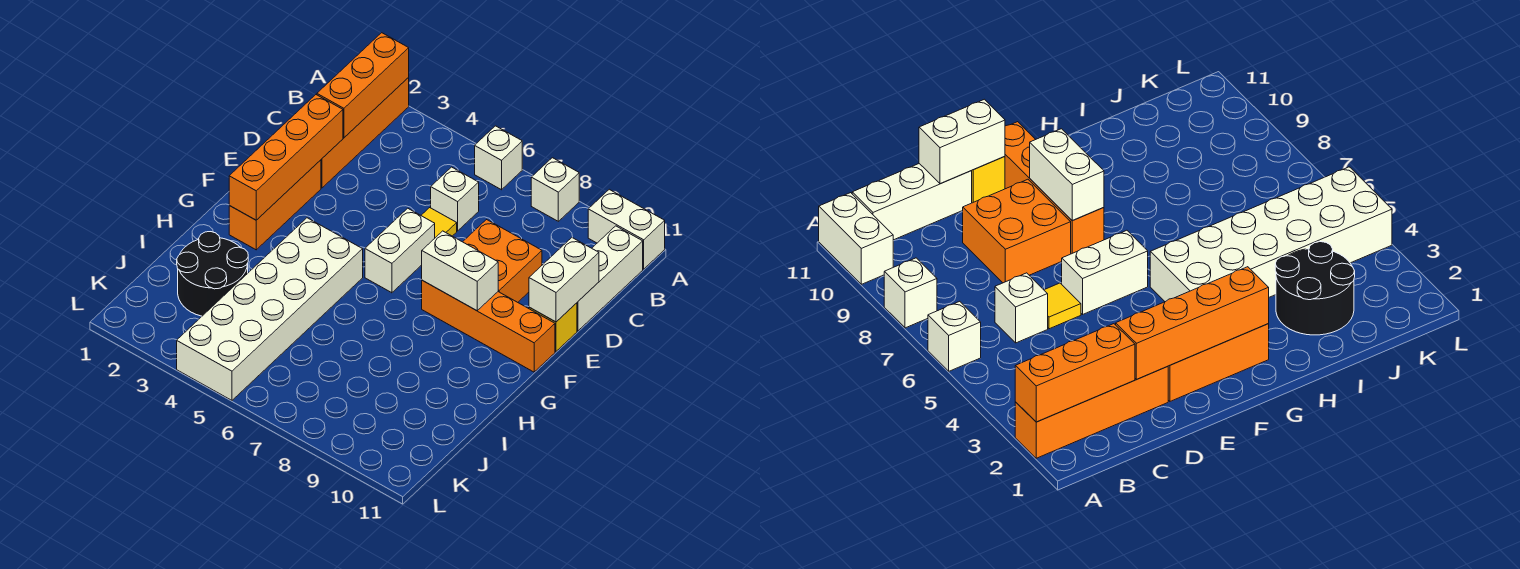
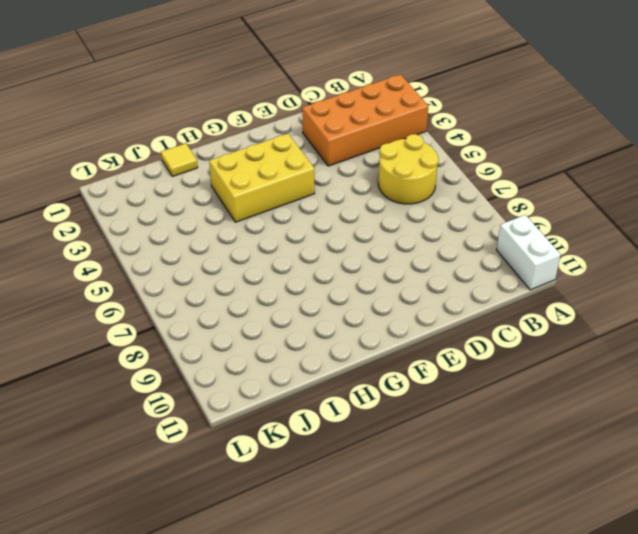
orange 2x4 brick [302,74,428,166] -> orange 1x4 brick [321,78,409,188]
yellow 2x2 round brick [378,134,439,204] -> white 1x1 brick [431,167,479,231]
yellow 2x3 brick [209,134,315,222] -> white 2x6 brick [177,218,363,400]
yellow 1x1 tile [161,143,198,177] -> yellow 1x1 tile moved to [421,208,457,238]
none -> white 1x1 brick [475,126,522,190]
none -> white 1x1 brick [531,158,579,221]
none -> white 1x3 brick [577,226,643,331]

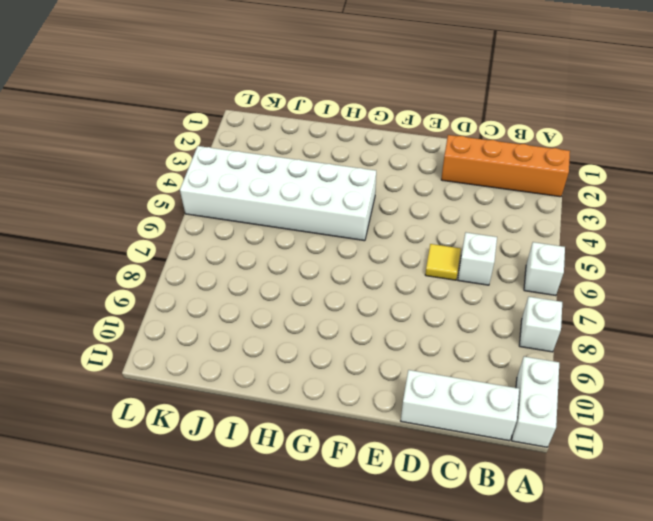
none -> orange 2x2 brick [463,220,542,302]
none -> orange 1x3 brick [229,160,321,250]
none -> white 1x2 brick [365,208,435,293]

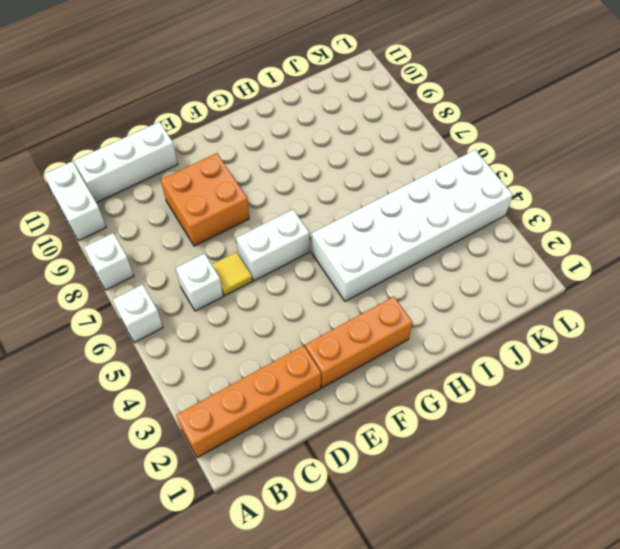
none -> yellow 1x1 brick [529,303,577,351]
none -> orange 1x4 brick [422,280,555,372]
none -> black 2x2 round brick [177,232,248,316]

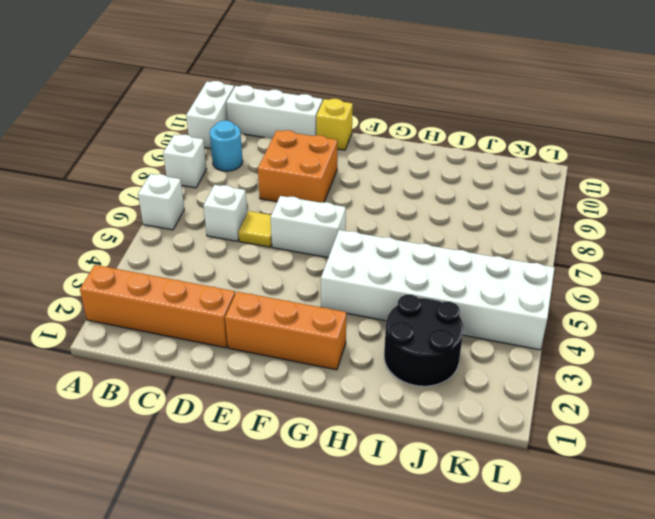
cyan 1x1 round brick [210,121,243,171] -> none
none -> orange 1x4 brick [422,280,555,372]
none -> orange 1x3 brick [317,33,409,138]
none -> orange 1x4 brick [229,95,343,220]

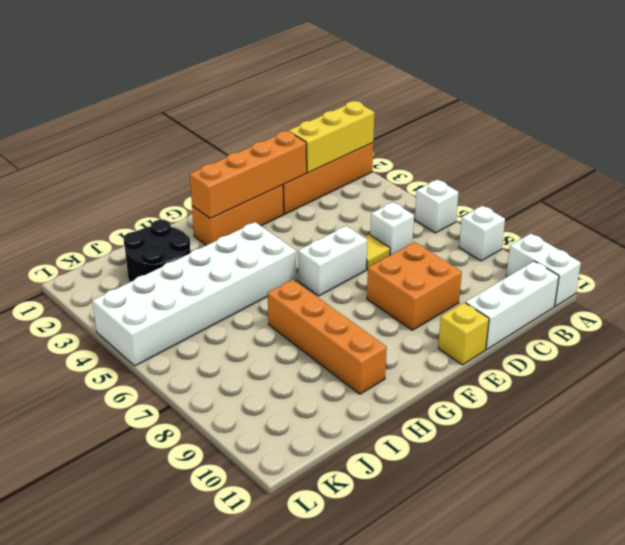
yellow 1x3 brick [289,101,374,173] -> orange 1x3 brick [317,33,409,138]
orange 1x4 brick [268,280,387,394] -> orange 1x4 brick moved to [422,280,555,372]
none -> white 1x2 brick [529,238,599,322]
none -> white 1x2 brick [422,231,498,311]

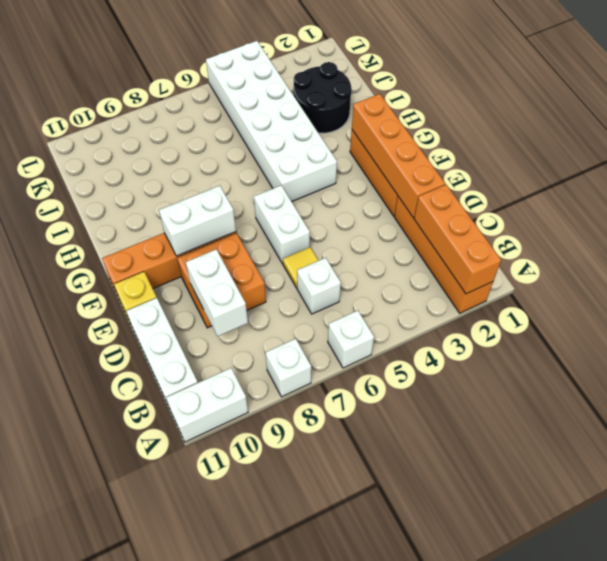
white 1x2 brick [186,249,248,336] -> white 1x2 brick moved to [529,238,599,322]

